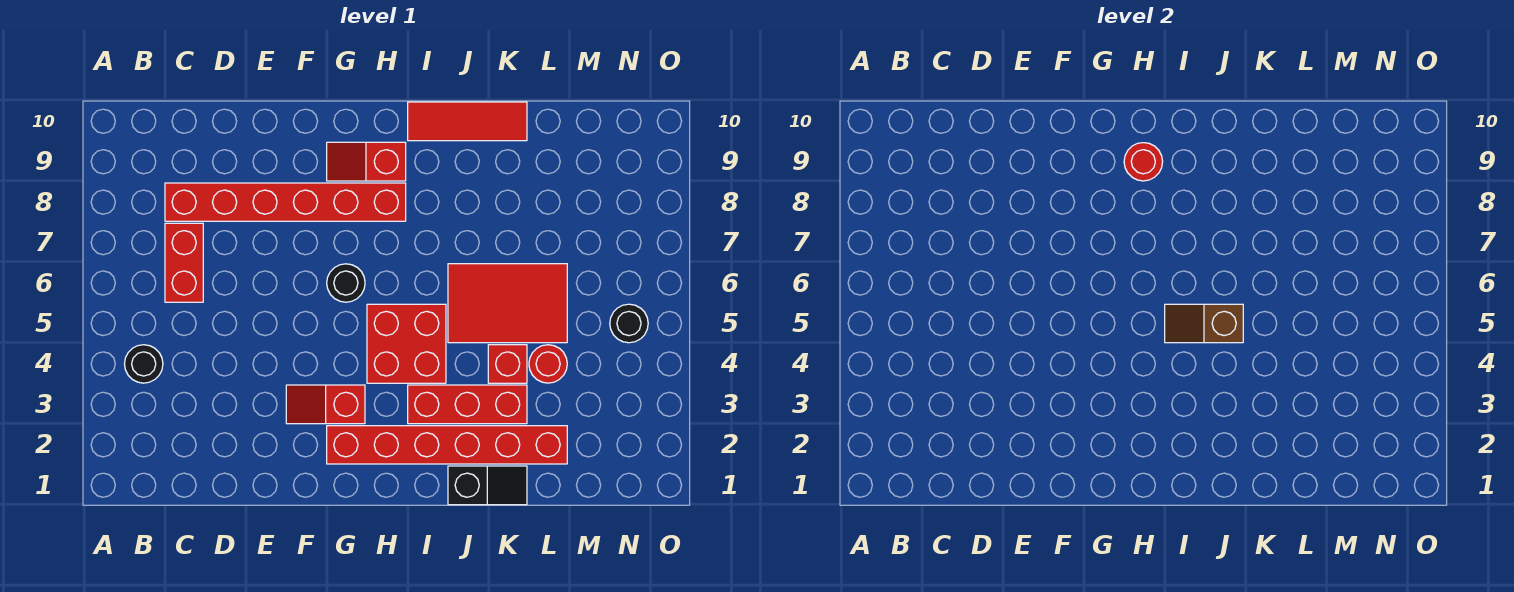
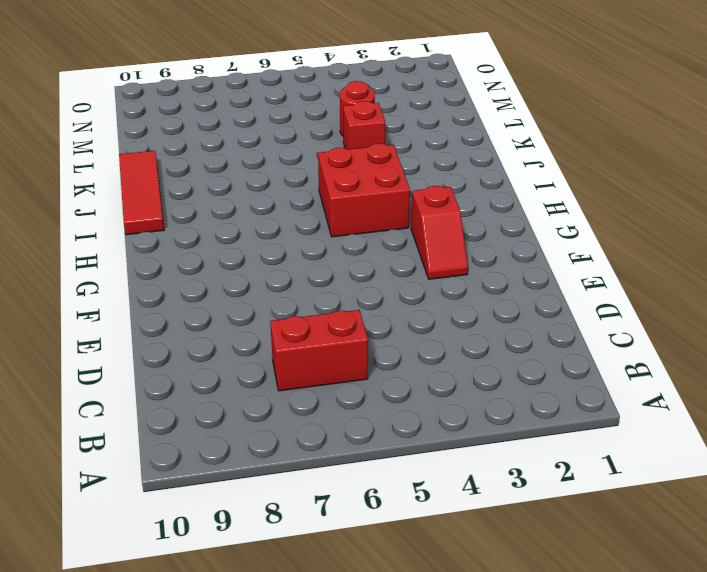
none -> black 1x1 round brick [125,345,163,383]
none -> red 1x6 brick [165,183,406,221]
none -> red 1x6 brick [327,426,567,464]

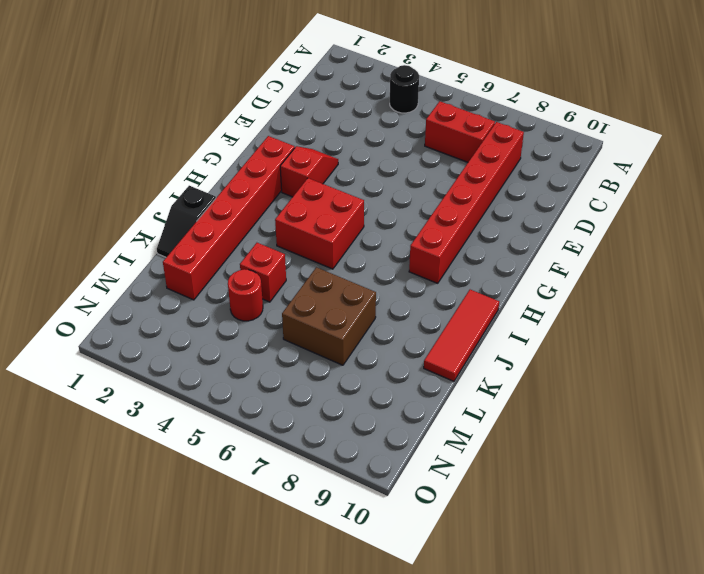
brown 2x2 brick [282,267,376,365] -> red 2x3 tile [448,264,567,343]
none -> black 1x1 round brick [327,264,365,302]
none -> red 1x2 slope [327,142,406,181]
none -> red 1x3 brick [408,385,527,424]

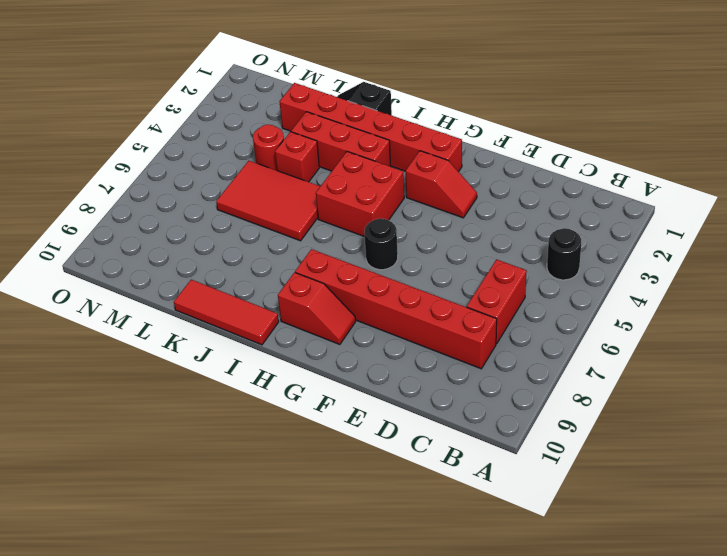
none -> black 1x1 round brick [610,304,648,343]
none -> red 1x1 round brick [1124,143,1163,181]
none -> brown 1x2 slope [1165,304,1243,343]

